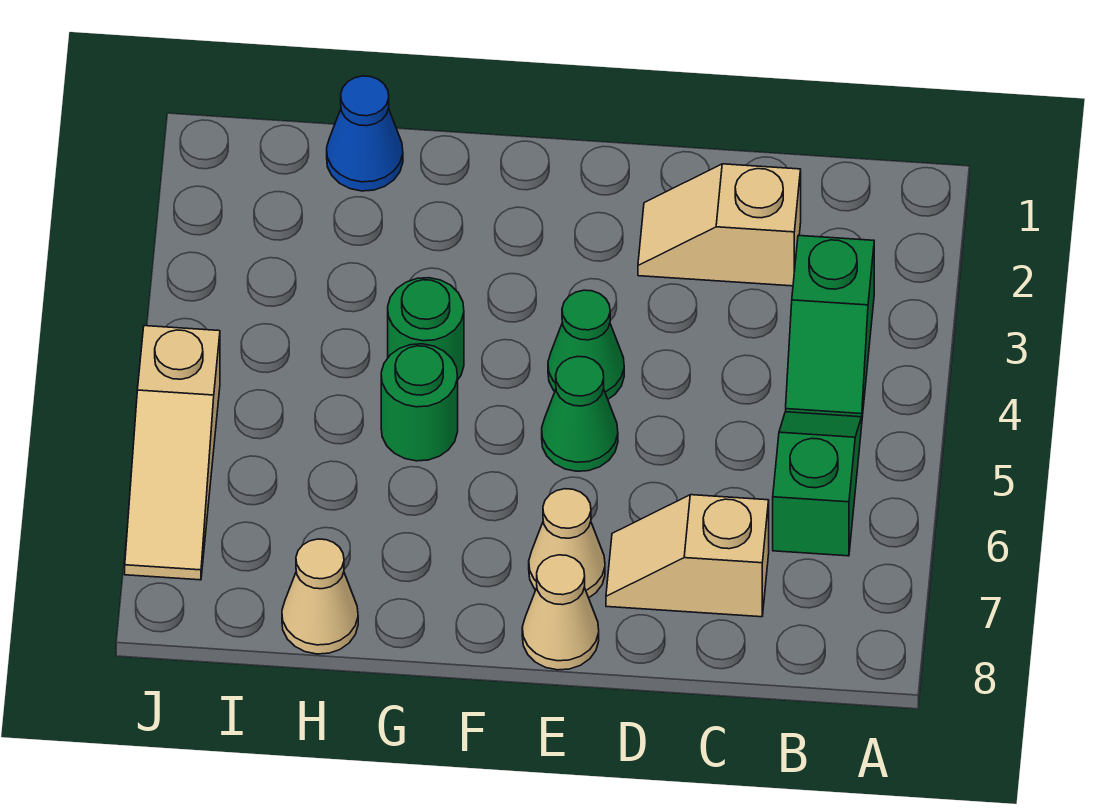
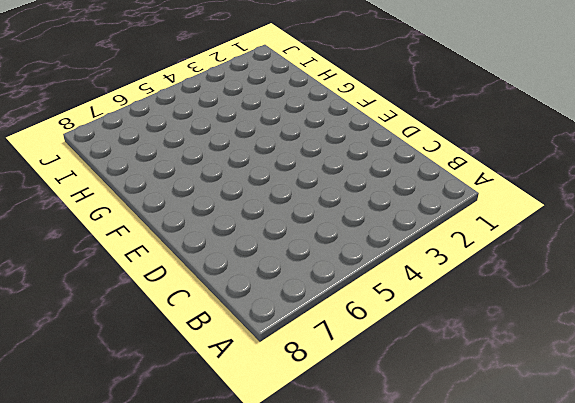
none -> green 1x2 slope [786,235,874,417]
none -> green 1x2 slope [773,412,862,556]
none -> tan 1x2 slope [638,164,801,286]

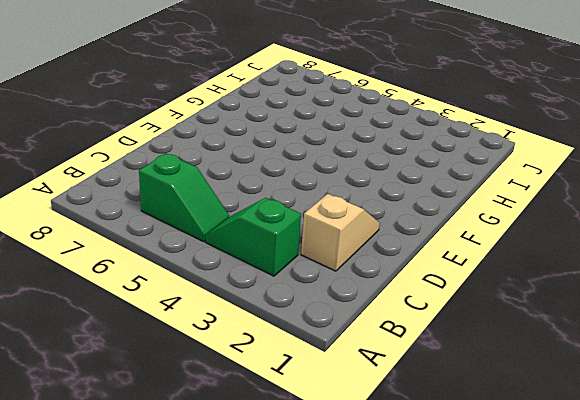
none -> tan 1x2 slope [606,495,769,617]
none -> green 1x1 cone [548,290,624,399]
none -> green 1x1 cone [542,357,618,471]

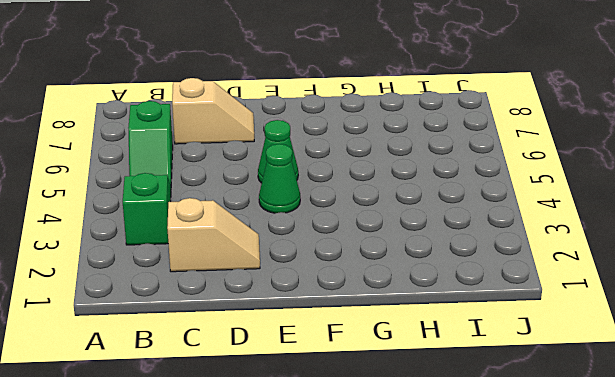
none -> tan 1x1 cone [529,489,605,598]
none -> tan 1x1 cone [522,555,599,670]
none -> green 1x1 round brick [388,278,464,379]

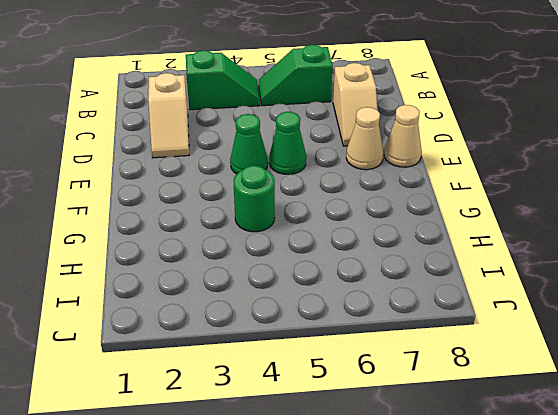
none -> green 1x1 round brick [381,344,458,461]
none -> blue 1x1 cone [327,76,403,191]
none -> tan 1x1 cone [282,539,358,654]

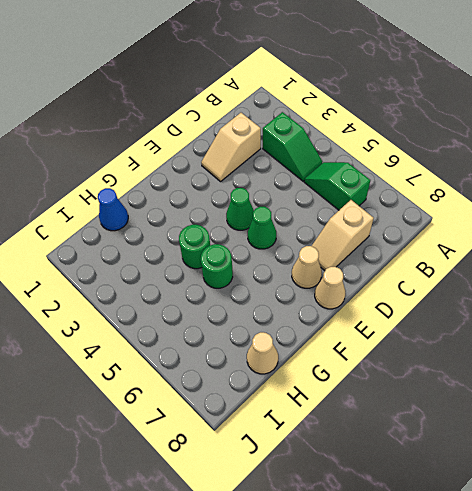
none -> tan 1x3 slope [125,326,220,580]

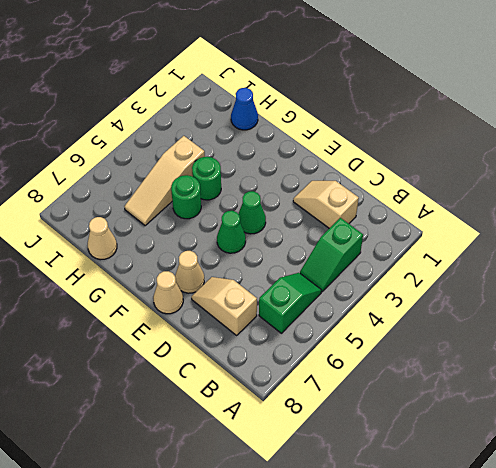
tan 1x3 slope [124,136,205,225] -> tan 1x3 slope moved to [125,326,220,580]

